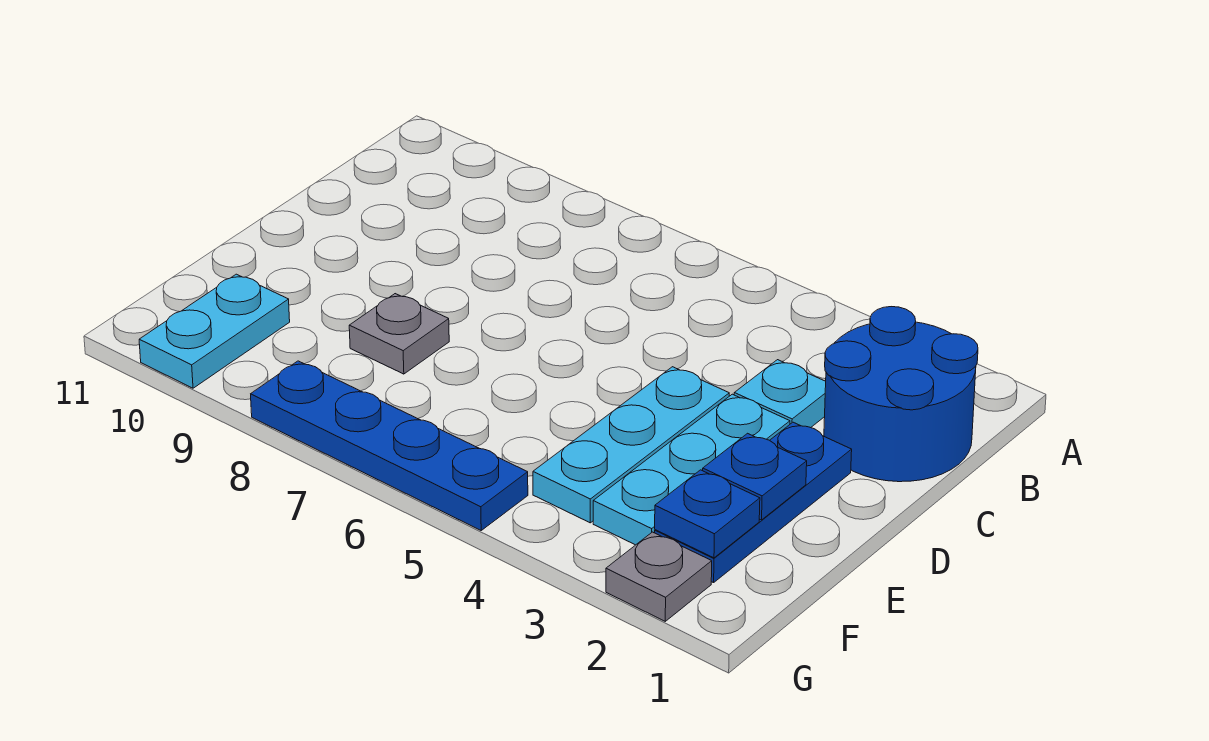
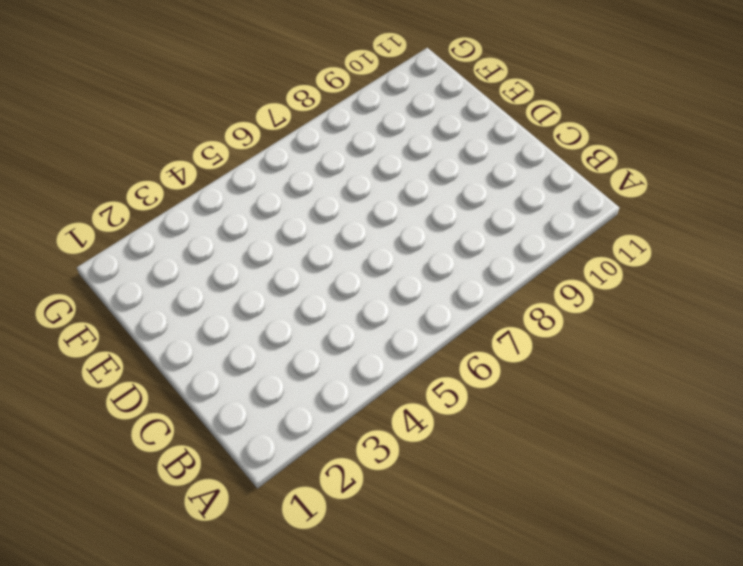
none -> blue 2x2 round brick [824,307,978,482]
none -> cyan 1x1 plate [734,360,826,428]

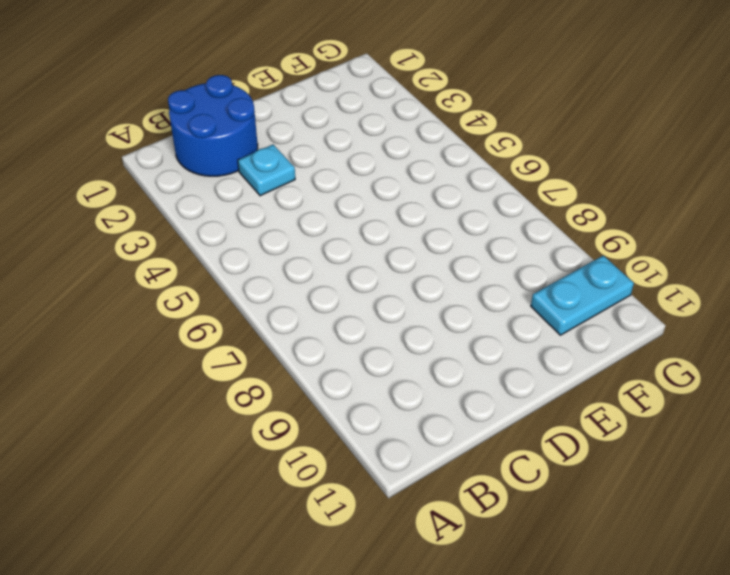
none -> blue 1x3 plate [655,422,852,583]
none -> cyan 1x3 plate [593,394,790,545]

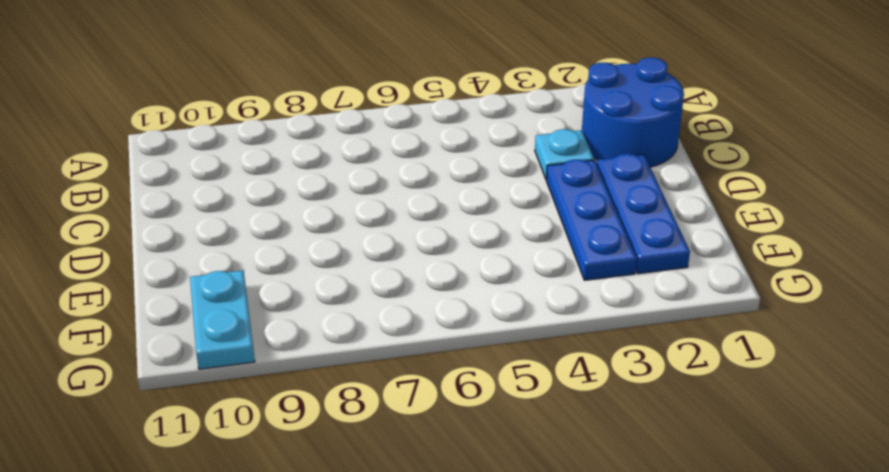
blue 1x3 plate [546,160,637,280] -> cyan 1x3 plate [593,394,790,545]
none -> cyan 1x3 plate [533,367,729,523]
none -> grey 1x1 plate [349,294,449,374]

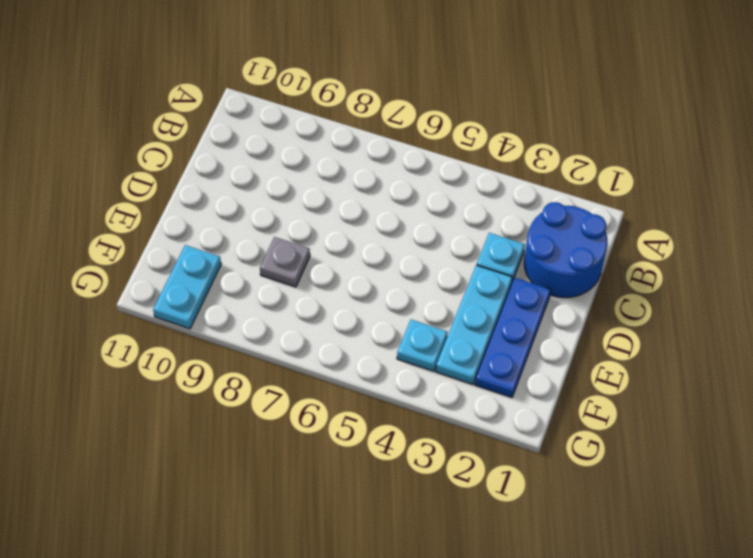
cyan 1x1 plate [397,320,447,371] -> cyan 1x3 plate [533,367,729,523]
none -> grey 1x1 plate [606,532,712,621]
none -> blue 1x4 plate [251,361,528,530]

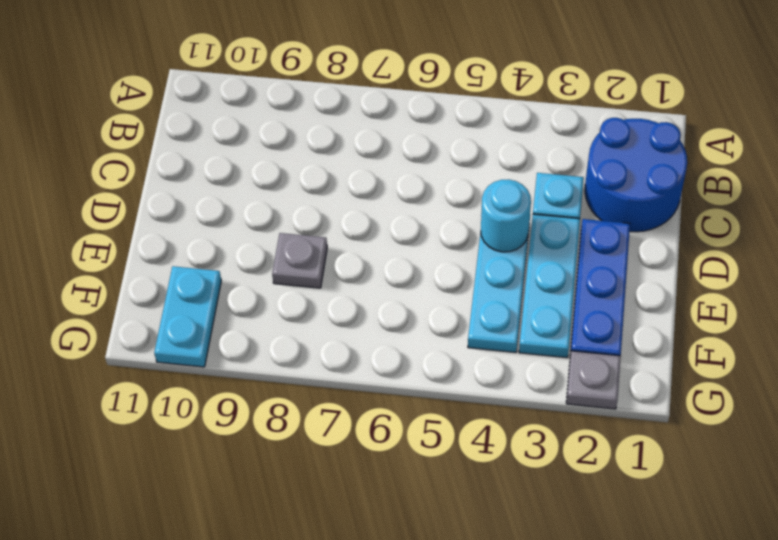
cyan 1x1 round brick [481,179,531,252] -> none
none -> blue 1x4 plate [251,361,528,530]
none -> blue 1x1 plate [703,433,807,520]

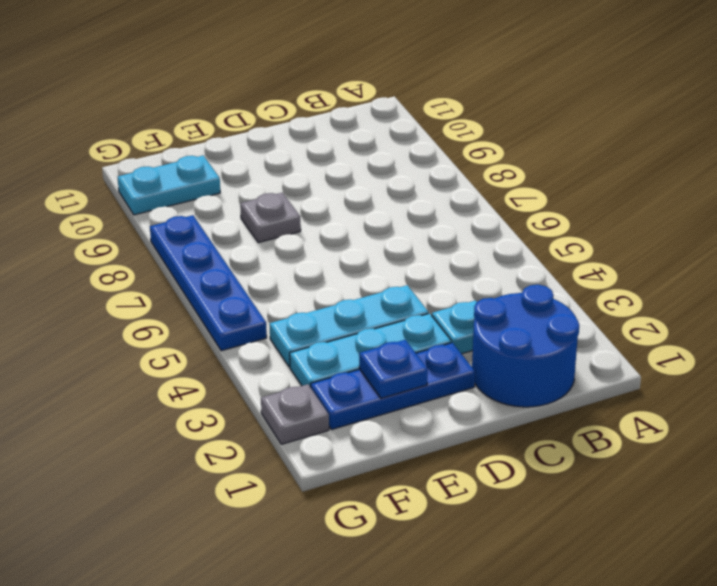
none -> blue 1x1 plate [655,470,760,558]

